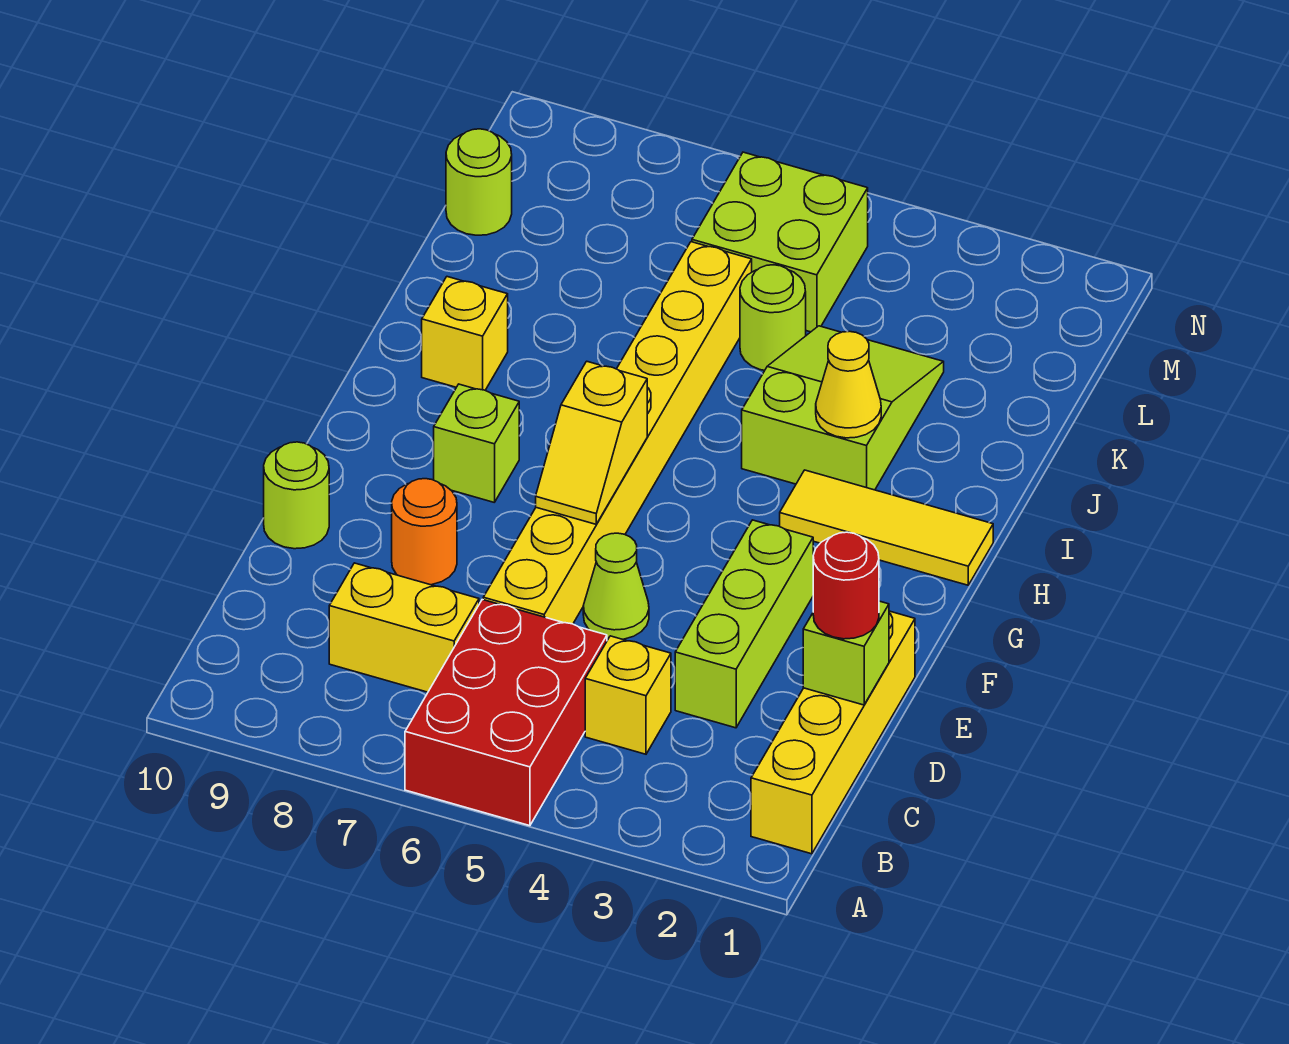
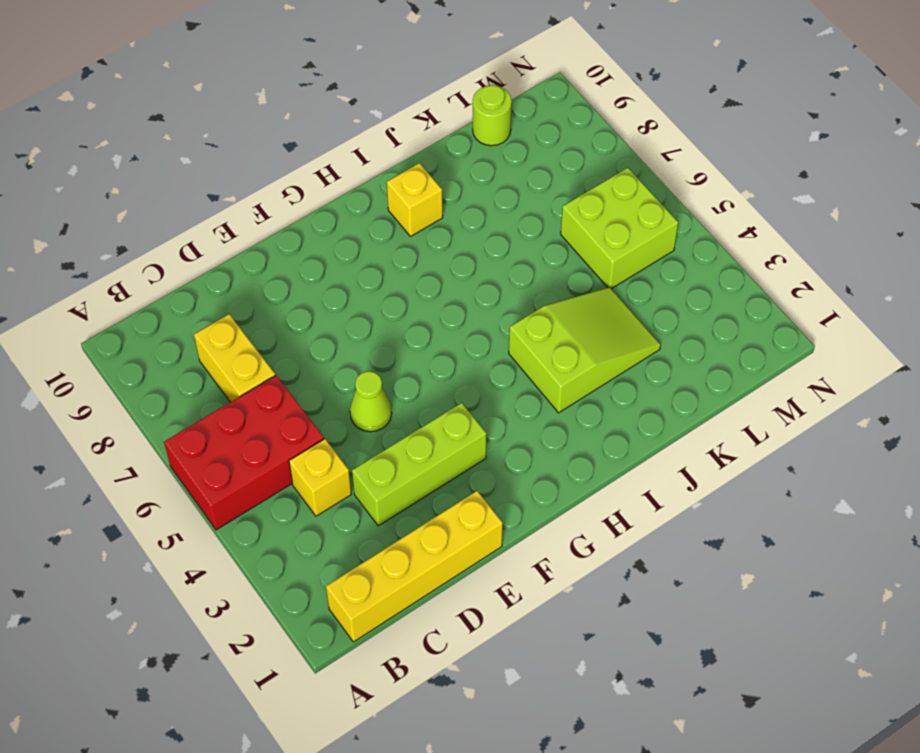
none -> yellow 1x8 brick [483,242,752,624]
none -> orange 1x1 round brick [392,479,457,585]
none -> lime 1x1 round brick [264,442,329,549]

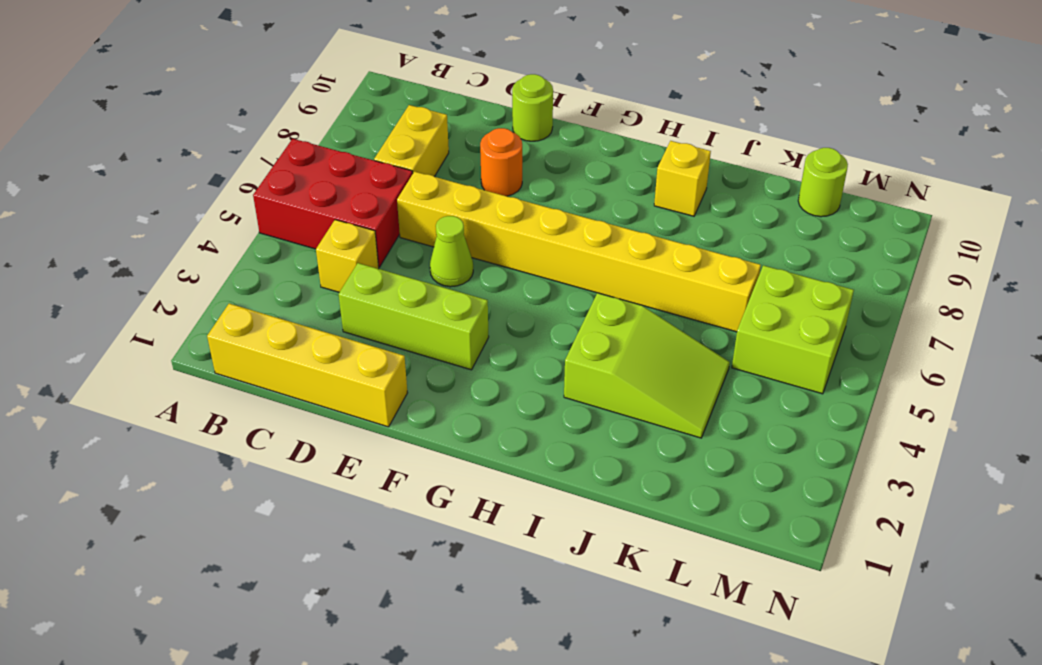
none -> lime 1x1 brick [434,384,519,502]
none -> yellow 1x3 tile [780,470,993,585]
none -> lime 1x1 round brick [740,265,806,370]

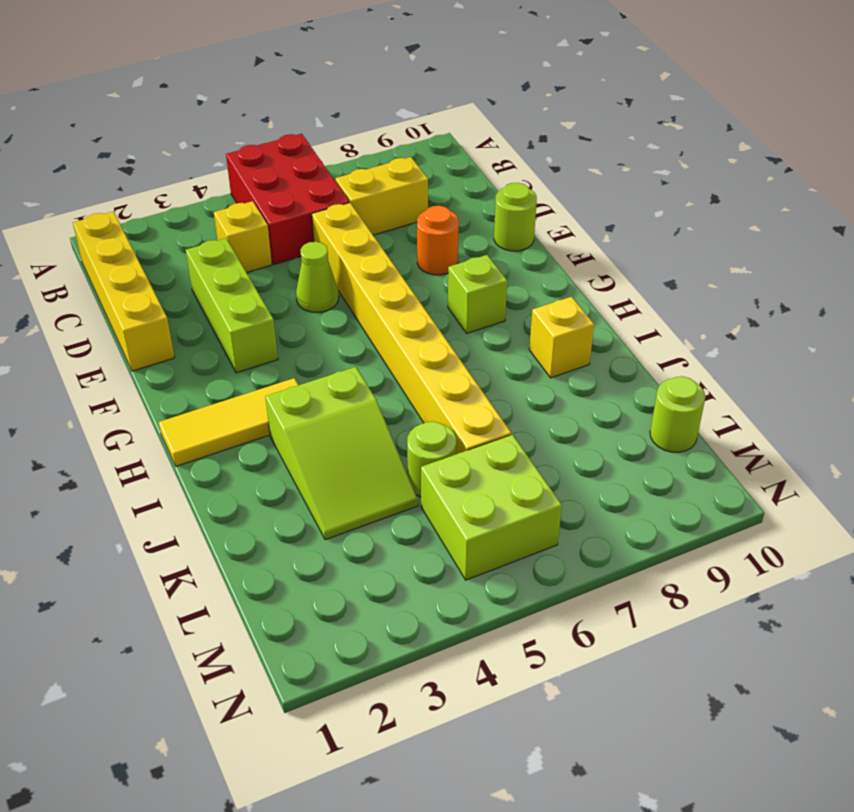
none -> lime 1x1 brick [803,601,889,705]
none -> yellow 1x2 slope [536,361,647,524]
none -> yellow 1x1 cone [816,331,881,438]

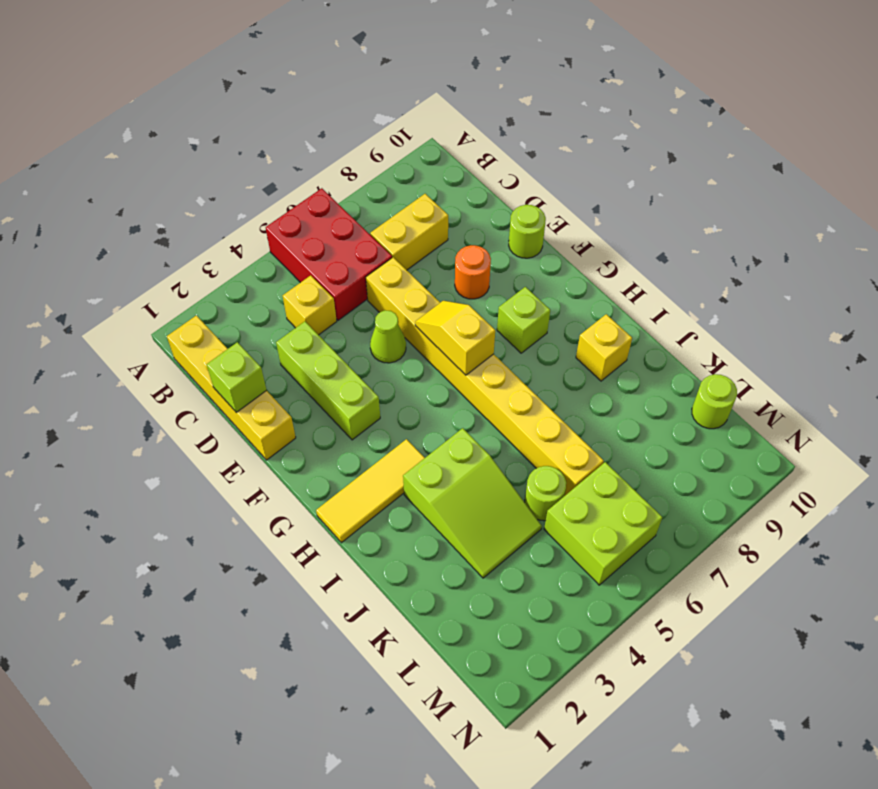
none -> yellow 1x1 cone [816,331,881,438]
none -> red 1x1 round brick [813,532,879,639]

